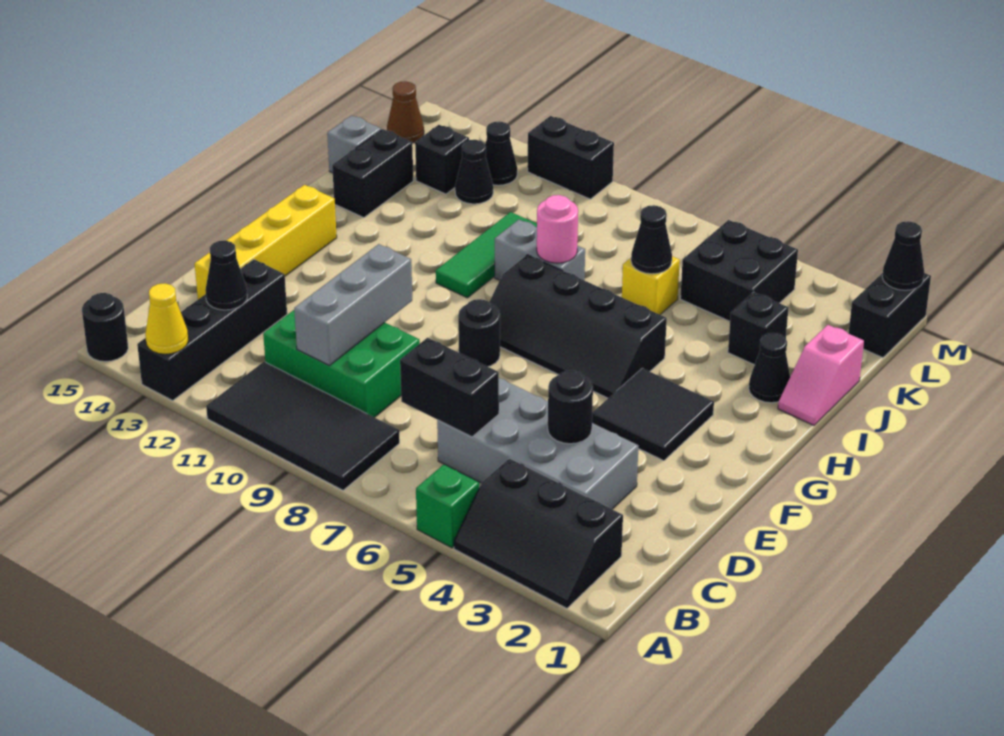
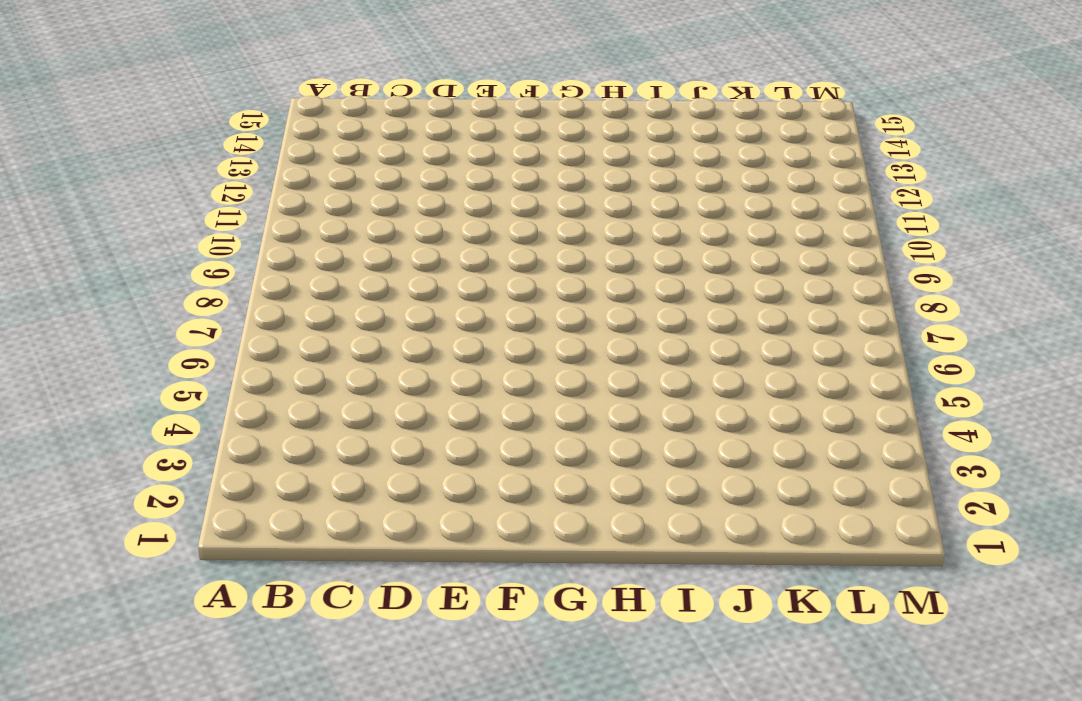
none -> black 2x3 slope [454,458,623,608]
none -> green 1x1 brick [416,464,479,548]
none -> black 2x4 tile [206,362,400,490]
none -> black 1x4 brick [137,259,287,400]

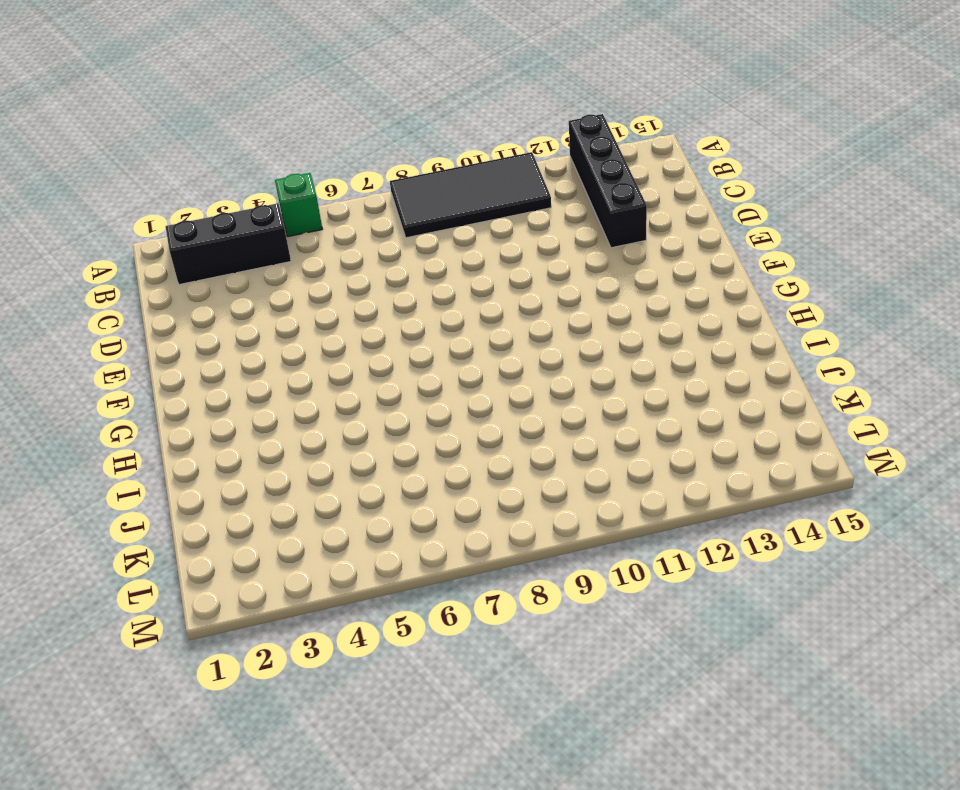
none -> black 1x1 round brick [82,293,128,361]
none -> grey 2x4 brick [437,378,639,509]
none -> green 2x3 brick [263,310,420,418]
none -> yellow 1x4 brick [195,185,337,299]

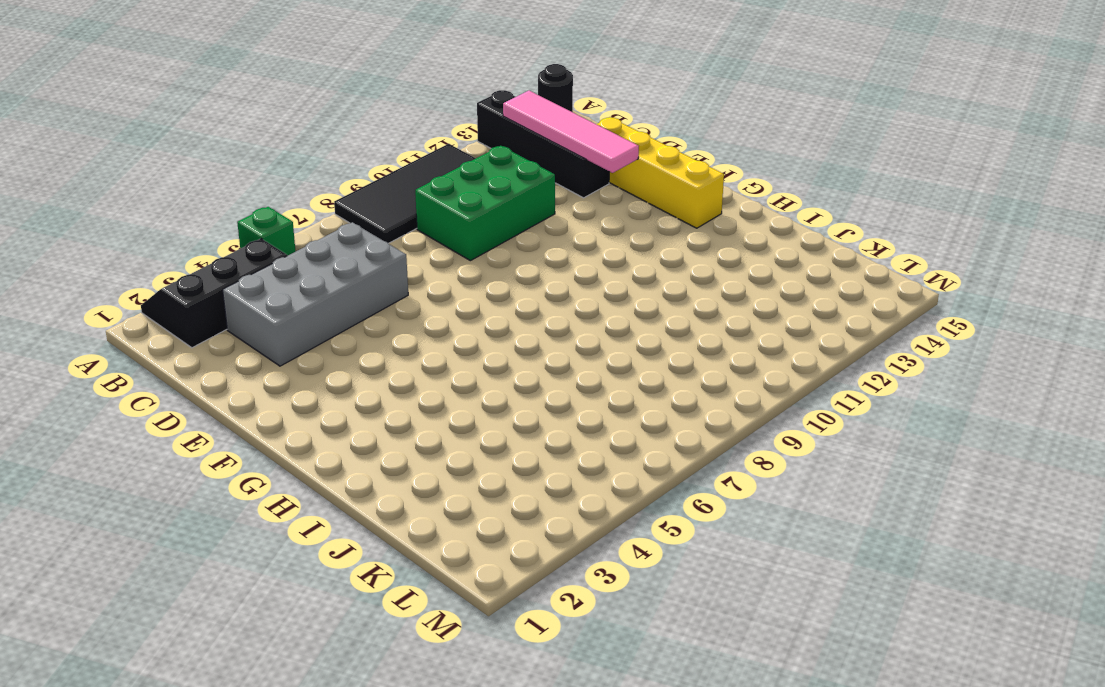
pink 1x4 tile [503,91,639,173] -> black 1x1 cone [205,241,247,310]
none -> black 2x2 tile [592,368,714,461]
none -> black 1x1 round brick [458,299,500,367]
none -> black 2x4 slope [489,255,667,398]
none -> green 1x3 tile [436,212,537,298]

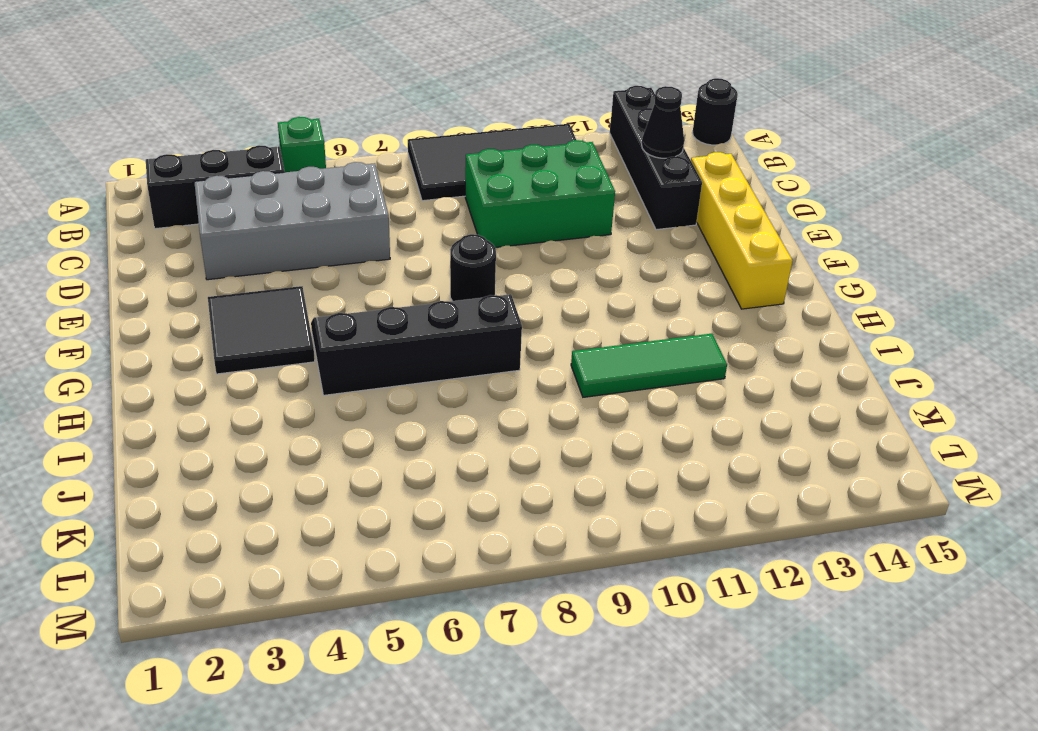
green 1x3 tile [571,334,727,397] -> green 1x3 tile turned to [436,212,537,298]
none -> pink 1x2 slope [778,325,864,425]
none -> black 1x1 cone [749,333,790,403]
none -> grey 1x2 brick [495,220,585,280]
none -> black 1x2 brick [332,129,413,218]

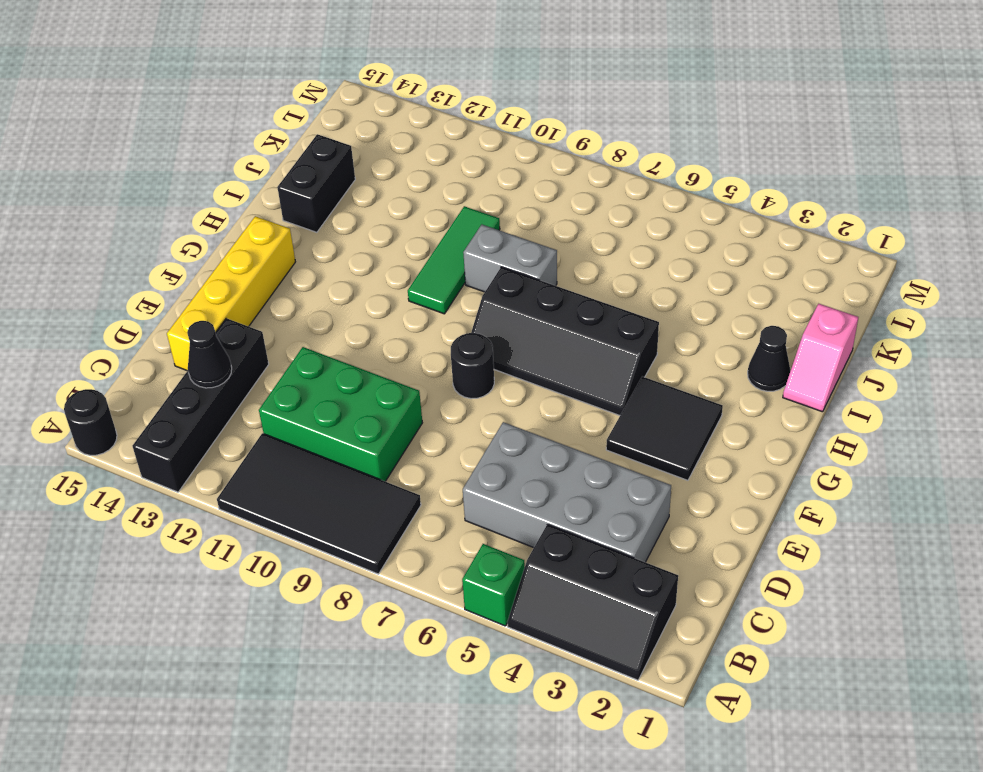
none -> black 1x1 brick [728,292,788,365]
none -> yellow 1x1 brick [622,256,680,315]
none -> grey 1x1 brick [327,116,381,173]
none -> black 2x2 brick [680,220,798,321]

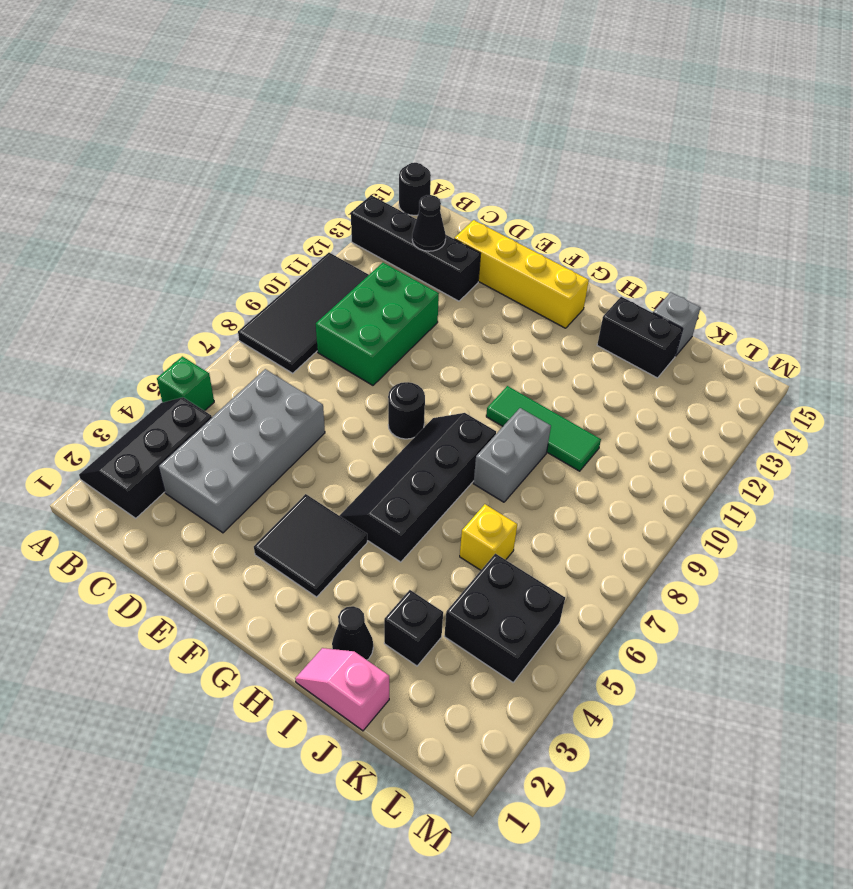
none -> black 1x1 cone [455,140,493,204]
none -> black 1x1 brick [415,125,469,194]
none -> black 1x2 brick [849,273,931,358]
none -> black 1x1 cone [485,121,517,185]

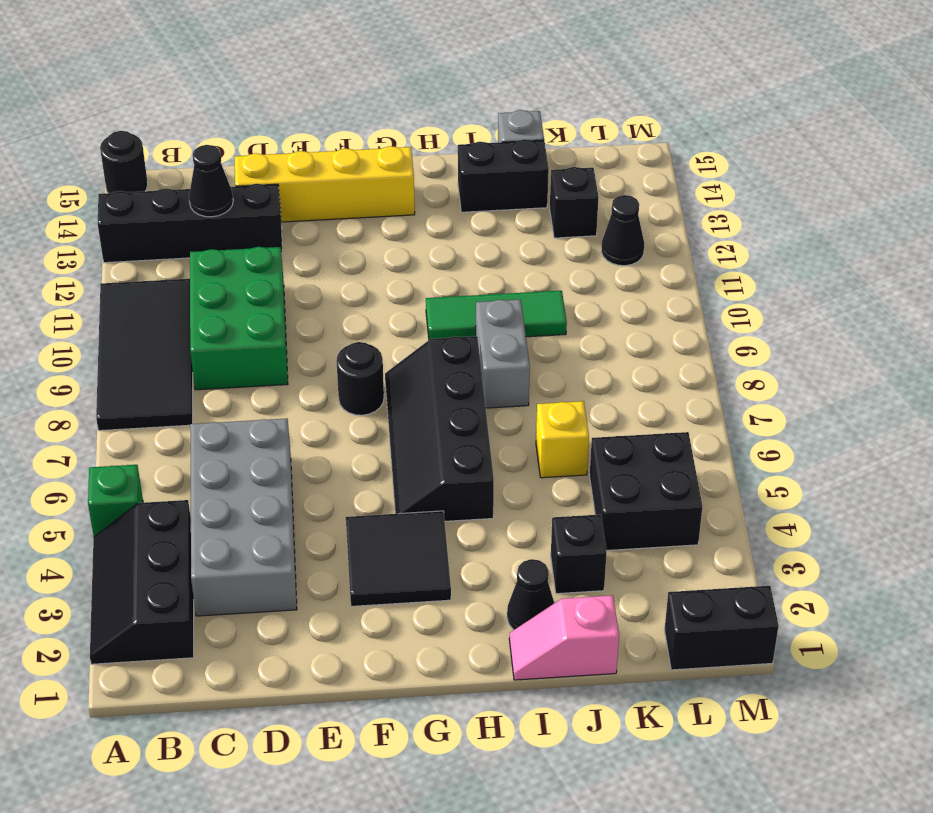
none -> black 1x1 cone [455,140,493,204]
none -> brown 1x1 cone [387,81,424,143]
none -> black 1x2 brick [528,116,614,199]
none -> yellow 1x1 cone [145,283,188,354]

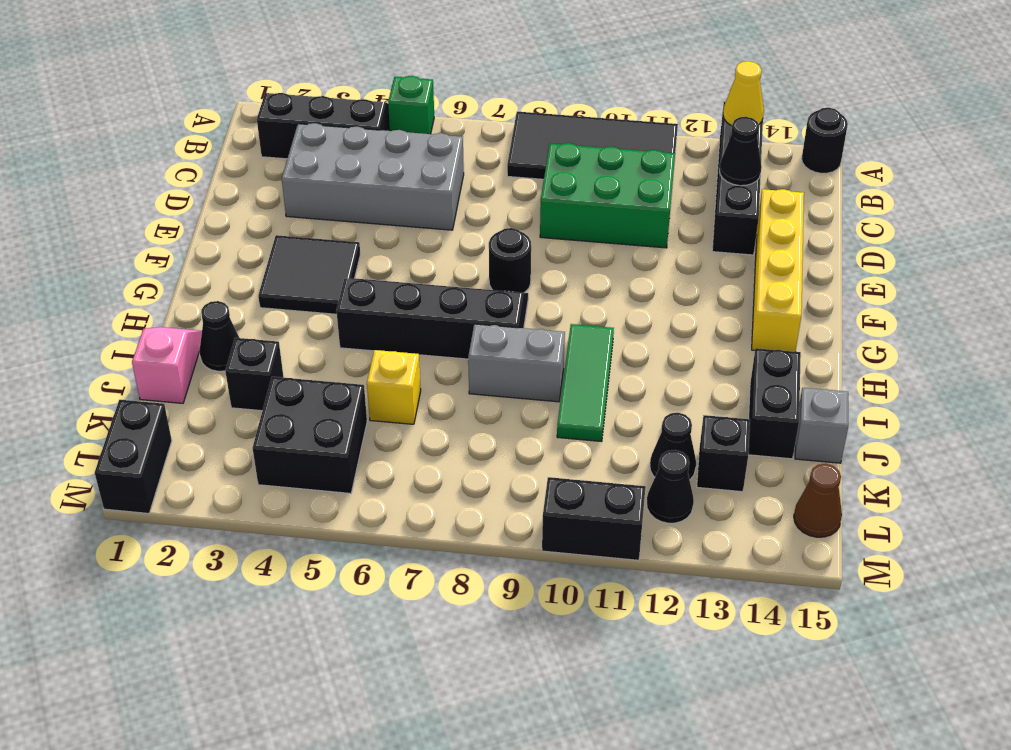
none -> black 1x2 brick [400,338,499,437]
none -> grey 1x3 brick [294,244,412,366]
none -> black 1x1 round brick [548,370,593,444]
none -> pink 1x1 round brick [537,195,578,263]

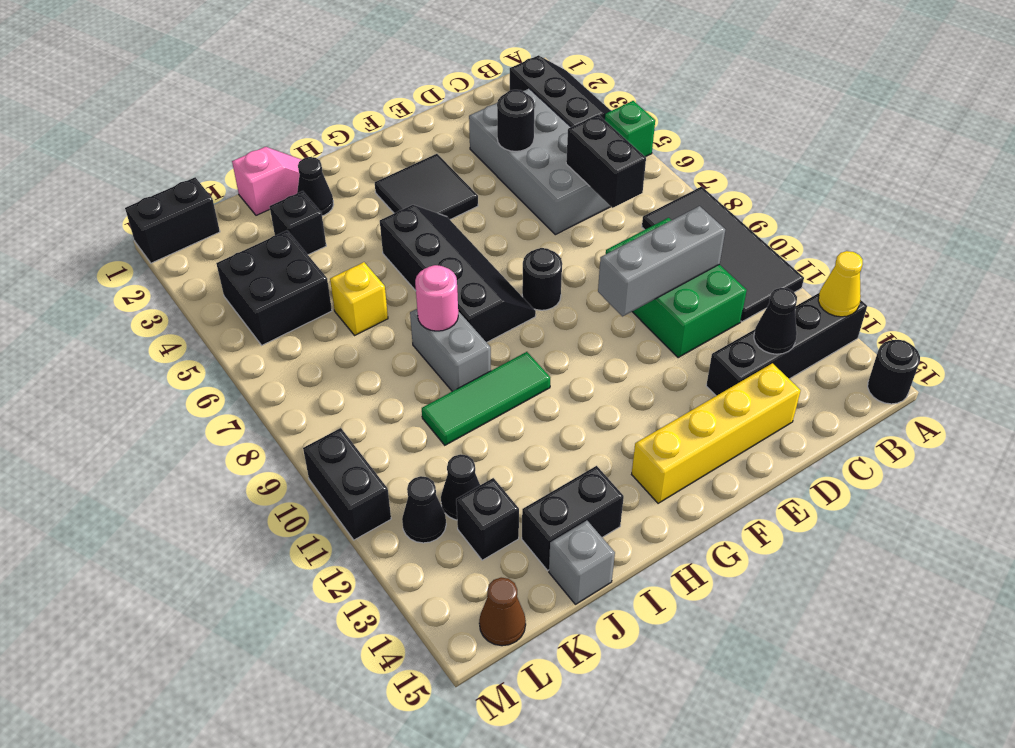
none -> black 1x1 cone [631,205,672,274]
none -> black 1x1 cone [882,221,924,290]

